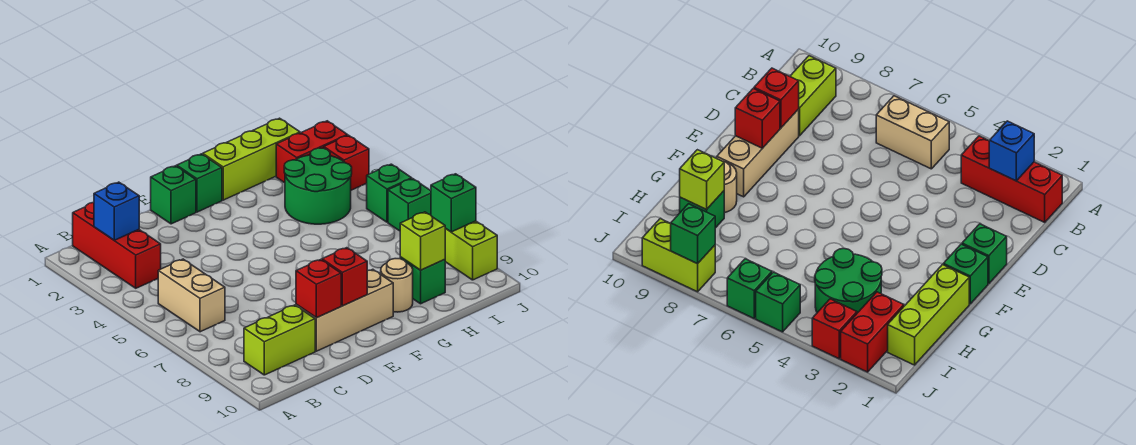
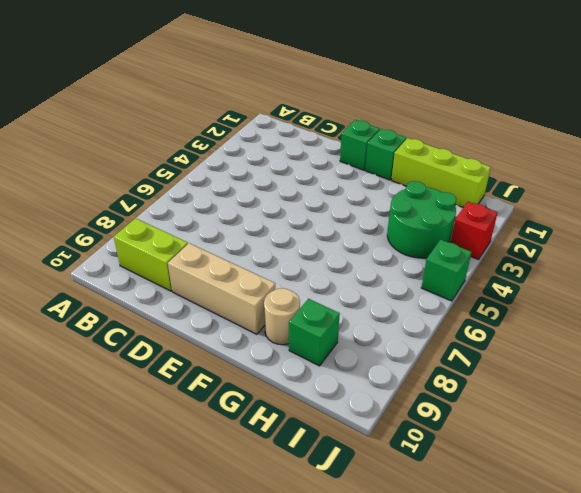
none -> red 1x3 brick [73,202,161,288]
none -> tan 1x2 brick [158,259,225,332]
none -> red 1x2 brick [276,121,348,183]

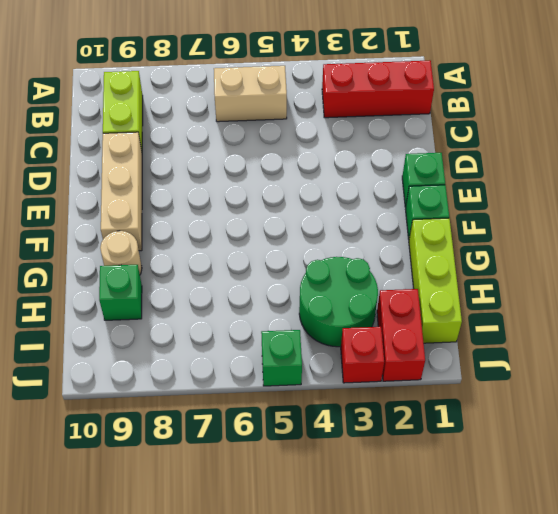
none -> green 1x1 brick [388,179,431,231]
none -> lime 1x2 brick [445,221,497,280]
none -> blue 1x1 brick [94,182,139,240]

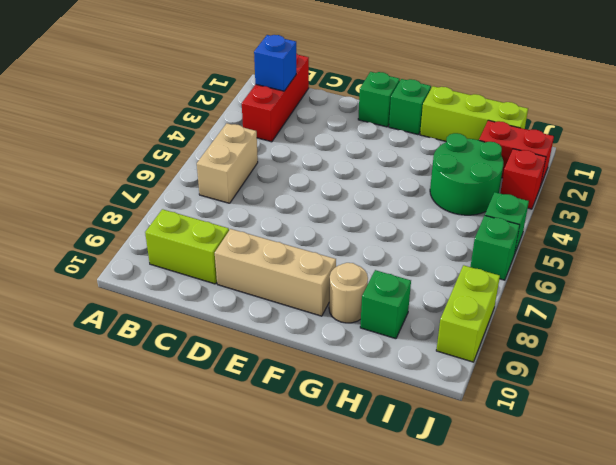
none -> red 1x1 brick [296,260,341,318]
none -> red 1x1 brick [322,248,367,306]
none -> lime 1x1 brick [400,212,446,270]

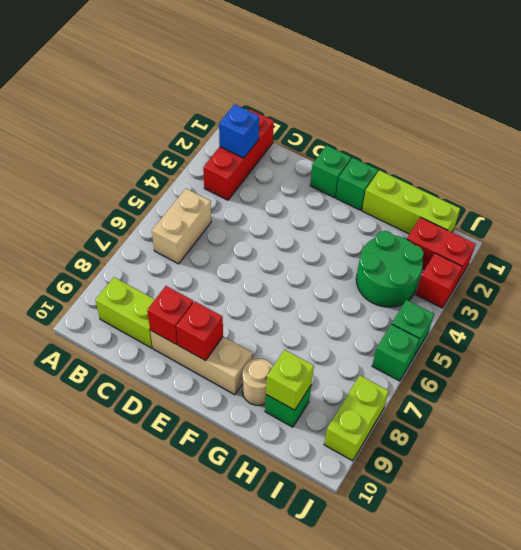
none -> green 1x1 brick [431,174,476,232]

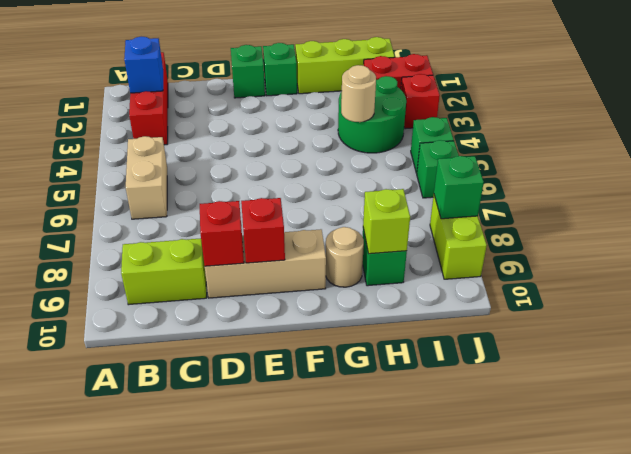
tan 1x1 round brick [341,65,376,122] -> none

